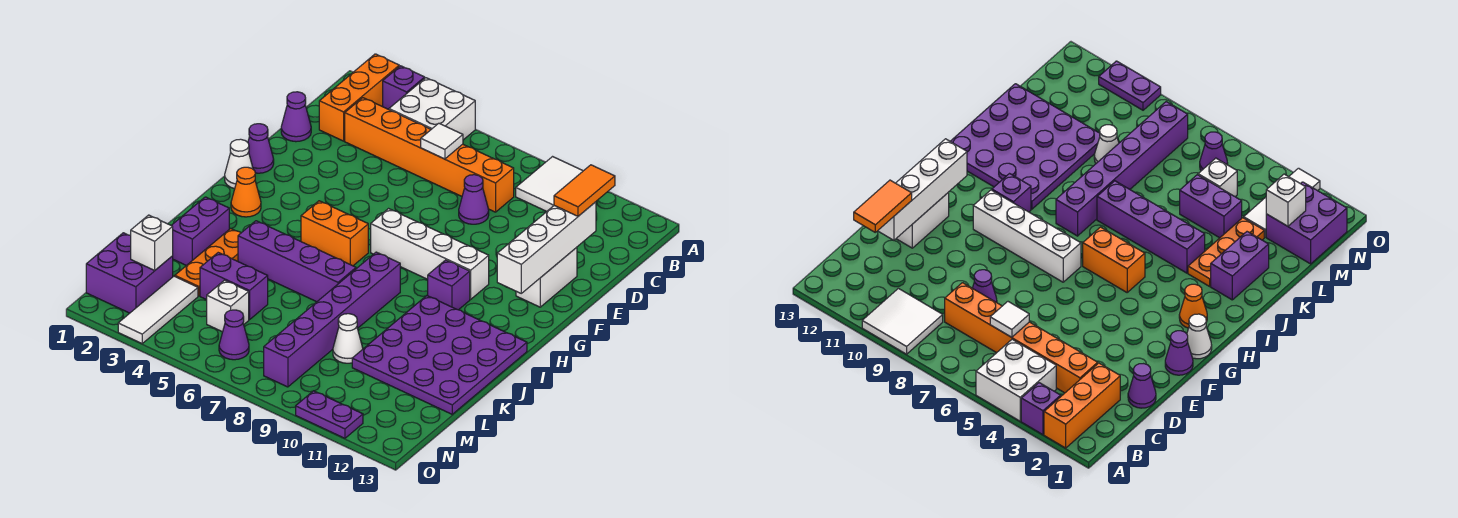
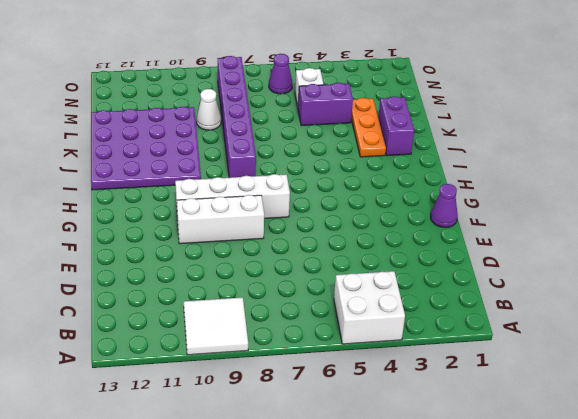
white 1x3 brick [177,195,264,244] -> none
none -> orange 1x3 brick [319,54,399,141]
none -> purple 1x1 brick [383,66,425,110]
none -> orange 1x6 brick [345,98,514,212]
none -> purple 1x1 cone [281,92,311,142]

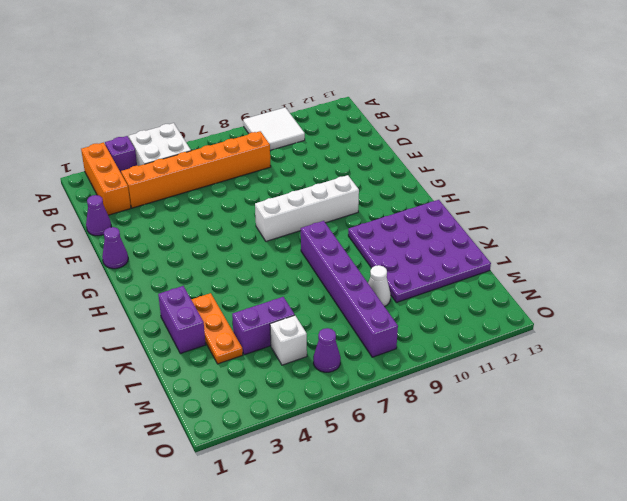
none -> purple 1x1 cone [459,175,489,224]
none -> white 1x2 brick [516,247,577,307]
none -> white 1x1 cone [225,139,253,189]
none -> orange 1x1 cone [231,167,261,217]

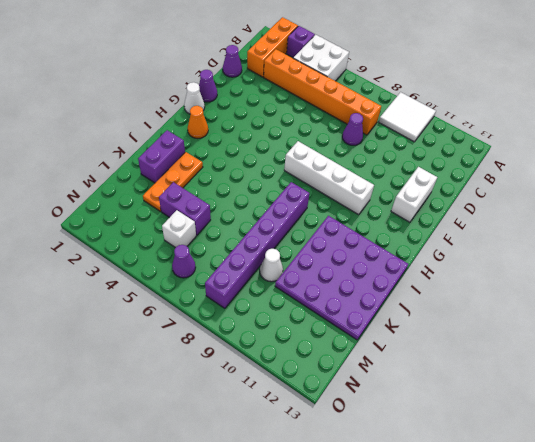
none -> orange 1x2 brick [301,201,368,266]
none -> purple 1x1 brick [428,260,470,310]
none -> purple 1x4 brick [238,221,356,302]
none -> purple 2x2 brick [86,233,173,313]

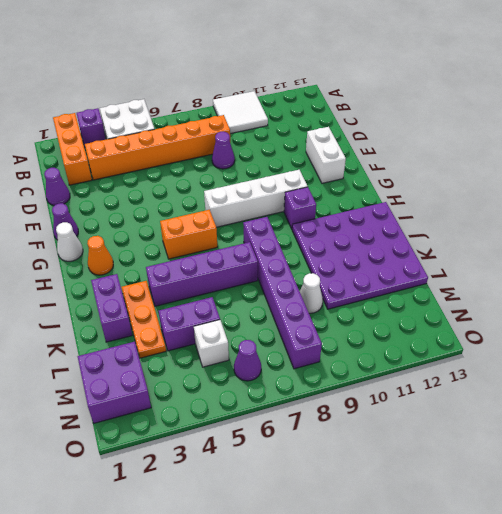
none -> white 1x3 tile [118,276,198,343]
none -> purple 1x2 plate [296,391,363,438]
none -> white 1x1 tile [421,123,463,159]
none -> white 1x4 brick [497,202,596,293]

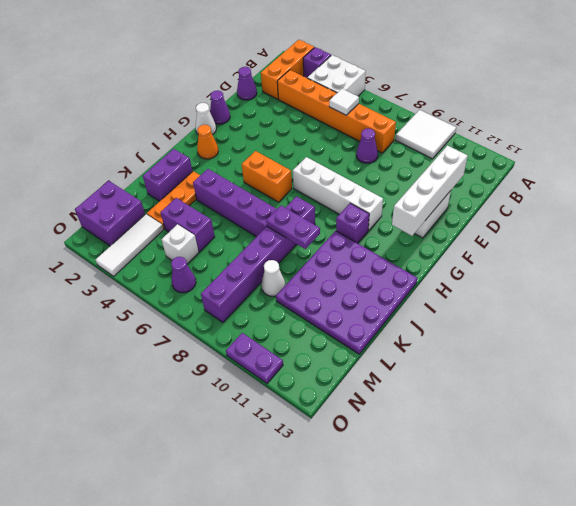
purple 1x2 plate [266,206,320,249] -> none
none -> white 1x1 brick [131,215,173,270]
none -> orange 1x2 tile [554,165,615,216]

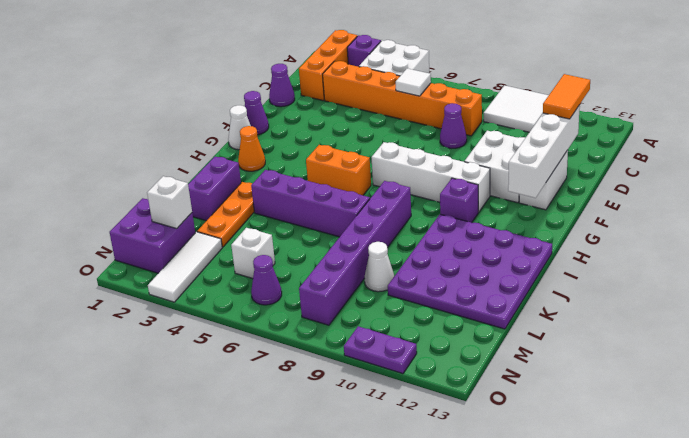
white 2x2 brick [464,131,525,203] -> none
none -> purple 1x2 brick [200,253,268,320]

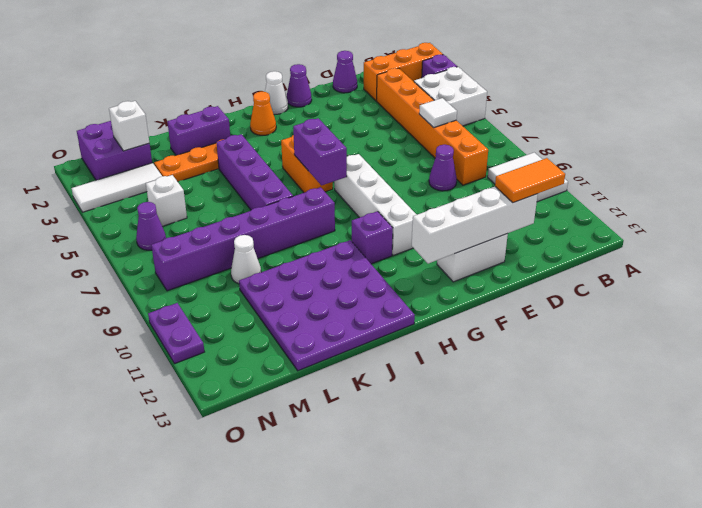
purple 1x2 brick [293,118,347,185] -> purple 1x2 brick moved to [200,253,268,320]

